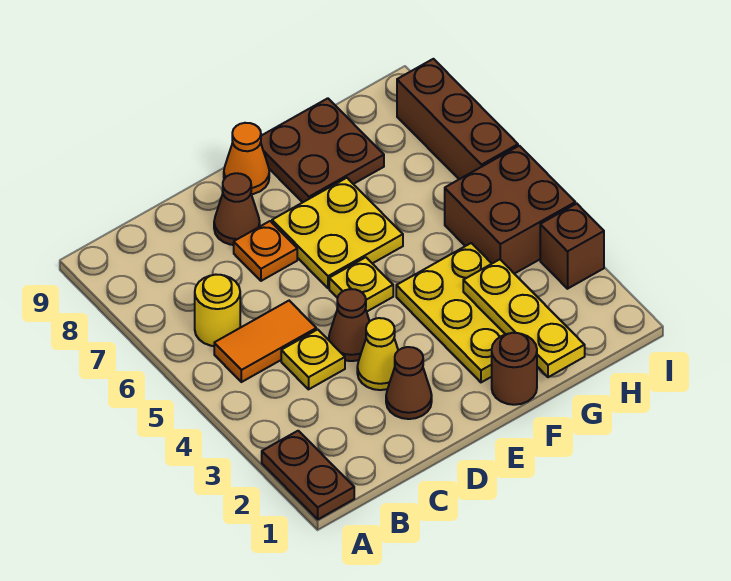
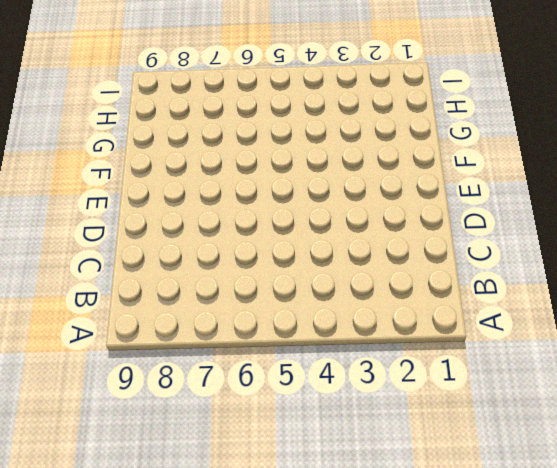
none -> brown 1x2 plate [262,431,354,519]
none -> orange 1x2 tile [214,301,316,382]
none -> yellow 1x1 round brick [195,275,240,346]

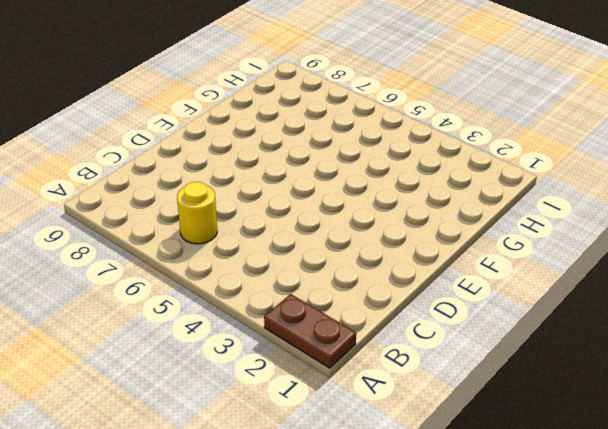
none -> orange 1x2 tile [214,301,316,382]
none -> yellow 1x1 plate [281,329,345,389]
none -> brown 1x1 cone [386,347,432,419]

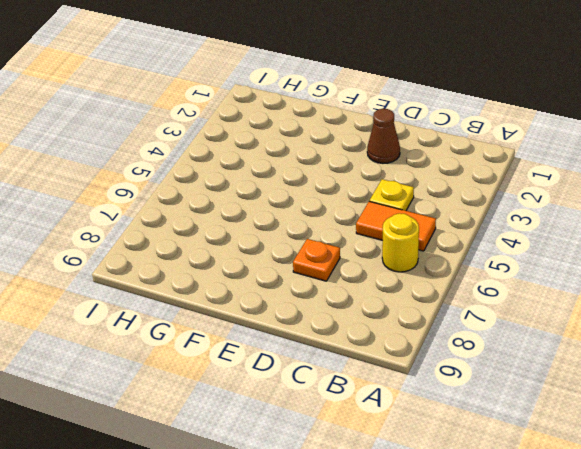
none -> brown 1x2 plate [262,431,354,519]
none -> yellow 1x1 cone [357,318,398,390]
none -> brown 1x1 cone [329,289,370,361]

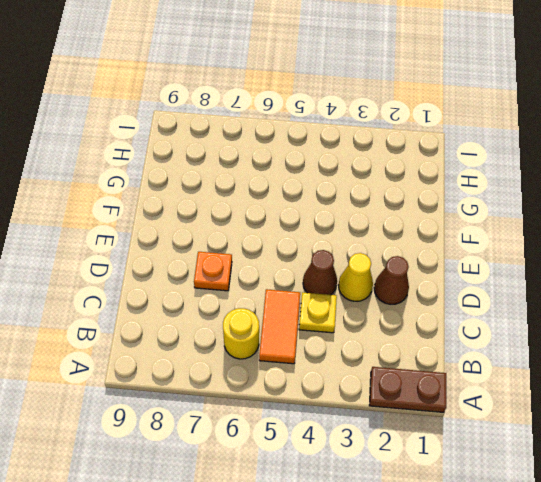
none -> brown 1x1 cone [214,173,260,245]
none -> yellow 1x1 plate [329,257,393,312]
none -> yellow 2x2 plate [272,178,403,288]

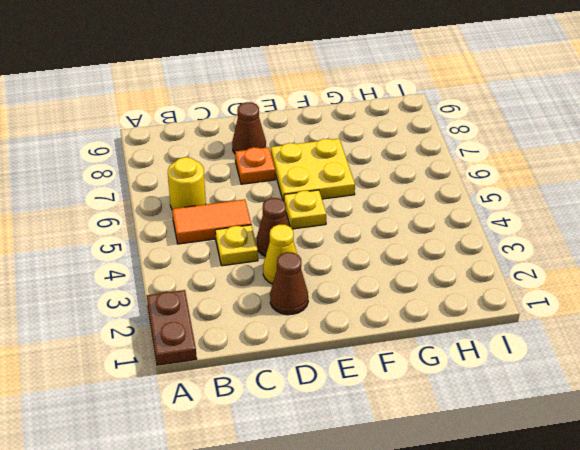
none -> orange 1x1 cone [224,123,269,194]
none -> brown 1x1 round brick [492,333,537,405]
none -> yellow 2x3 plate [396,243,505,382]

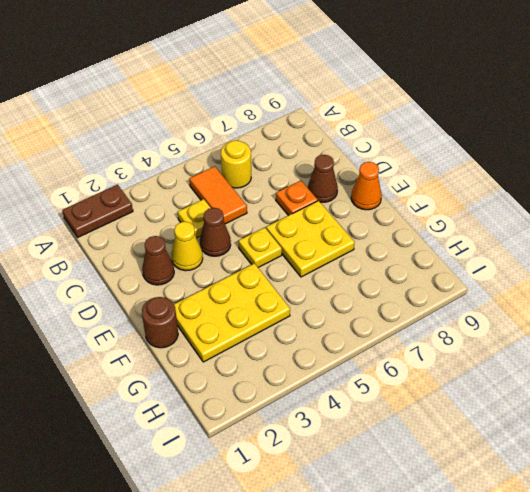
none -> brown 2x2 plate [261,98,384,202]
none -> brown 2x2 brick [445,146,575,274]
none -> brown 1x1 brick [540,204,604,289]

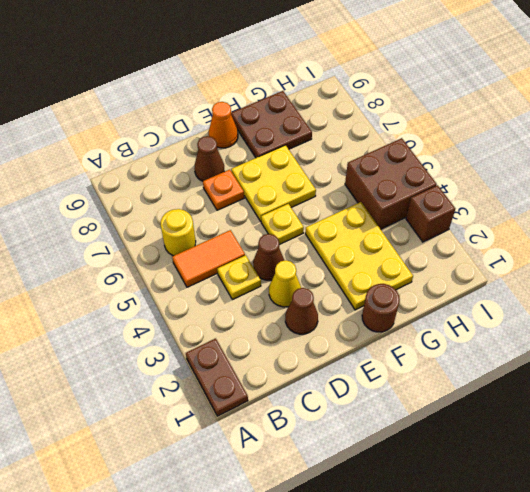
none -> brown 1x3 brick [397,59,518,179]
none -> yellow 1x3 plate [463,260,585,377]

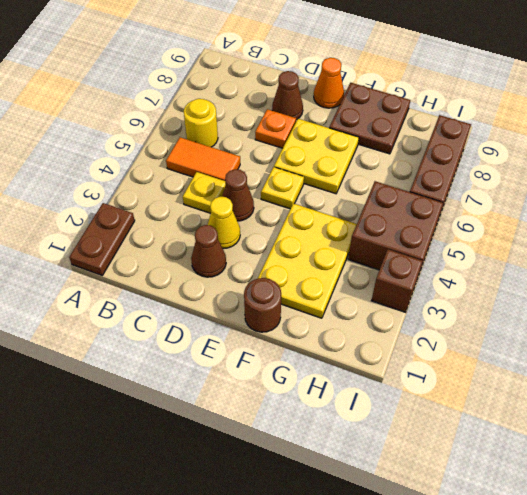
none -> yellow 1x3 plate [463,260,585,377]

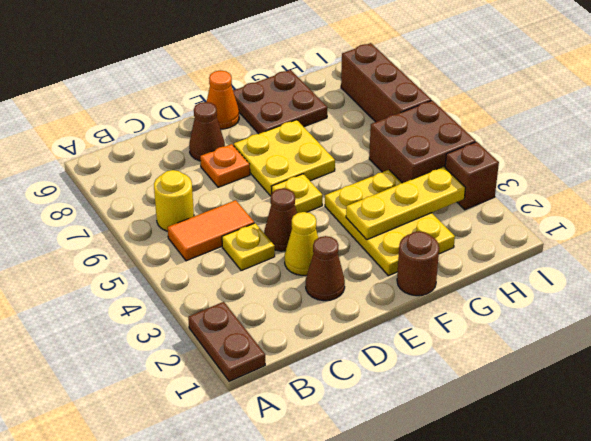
yellow 1x3 plate [346,167,465,240] -> yellow 1x3 plate turned to [463,260,585,377]

